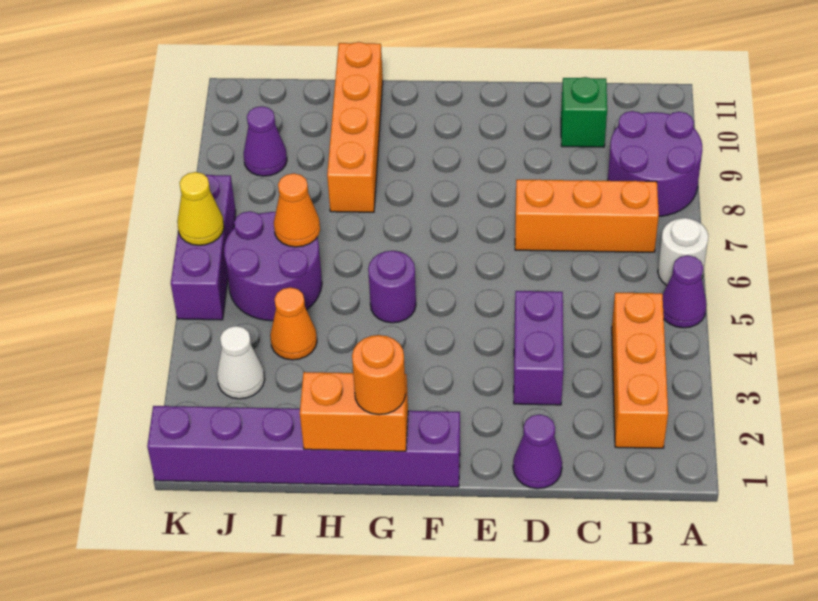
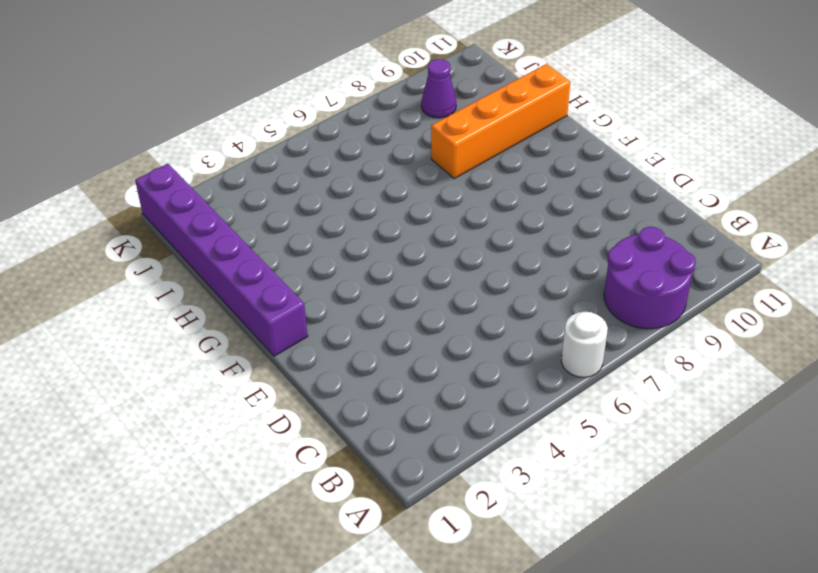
none -> purple 1x1 cone [663,255,707,328]
none -> orange 1x3 brick [612,293,668,448]
none -> orange 1x3 brick [515,179,659,252]

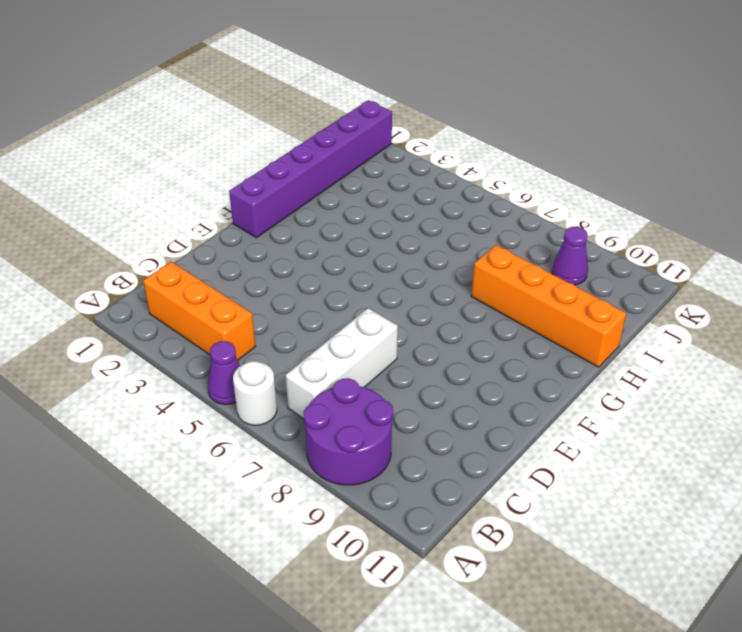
white 1x3 brick [285,308,398,419] -> orange 1x3 brick [515,179,659,252]
none -> green 1x1 brick [561,77,607,147]
none -> purple 1x1 cone [513,414,562,489]
none -> purple 1x2 brick [514,291,563,405]

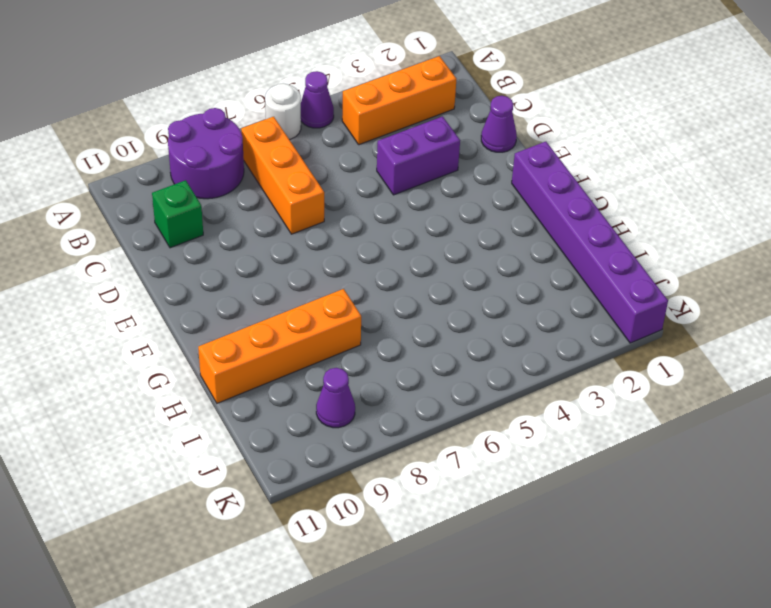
none -> purple 1x1 round brick [368,251,416,323]
none -> orange 1x1 cone [270,287,317,360]
none -> purple 2x2 round brick [224,211,322,321]

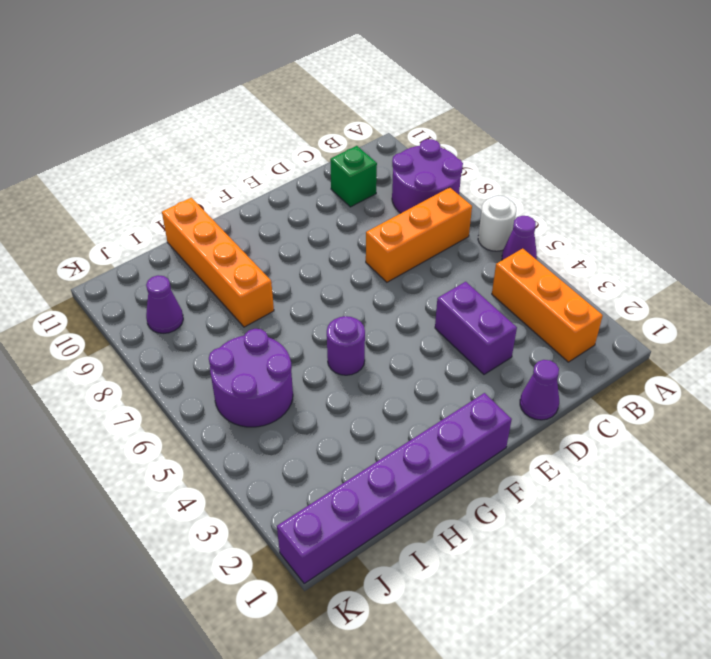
none -> orange 1x1 cone [270,287,317,360]
none -> white 1x1 cone [217,326,265,399]
none -> purple 1x3 brick [171,175,236,320]

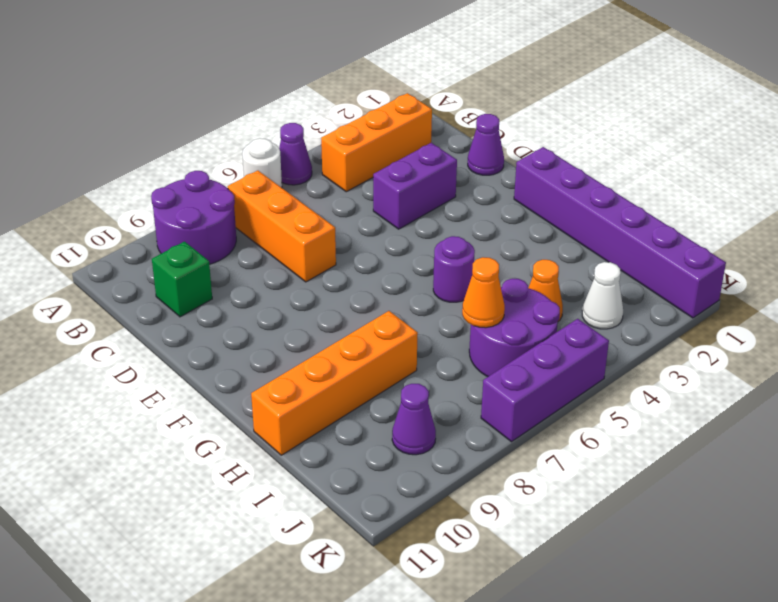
none -> orange 1x2 brick [300,372,408,451]
none -> yellow 1x1 cone [177,172,224,245]
none -> orange 1x1 round brick [352,335,406,415]

